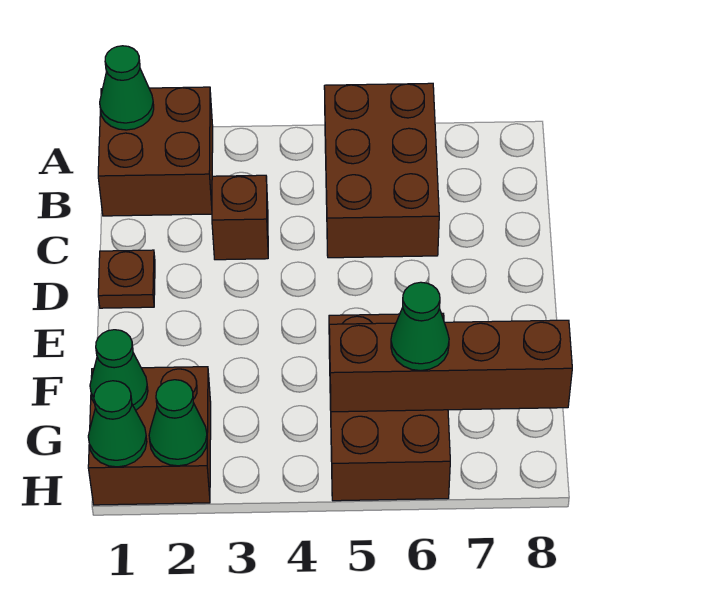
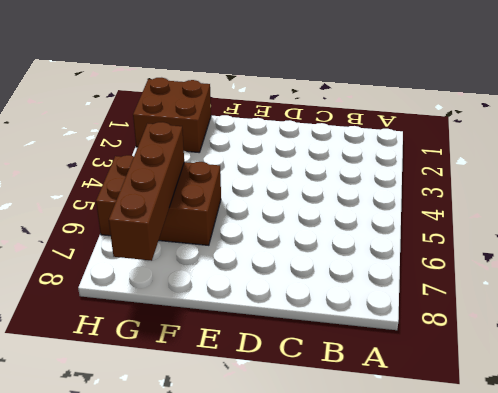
none -> brown 2x2 brick [98,87,213,216]
none -> brown 2x3 brick [324,83,439,258]
none -> brown 1x1 brick [212,175,268,260]

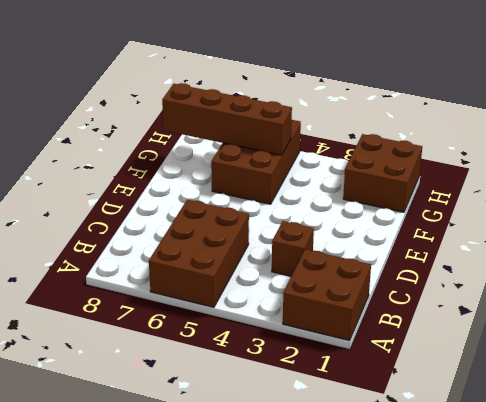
none -> brown 1x1 plate [98,250,155,308]
none -> green 1x1 cone [100,46,154,130]
none -> green 1x1 cone [90,330,148,410]

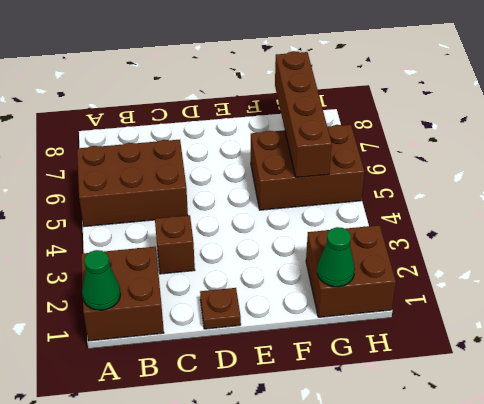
none -> green 1x1 cone [88,381,147,467]
none -> green 1x1 cone [149,380,207,466]
none -> green 1x1 cone [391,282,449,371]

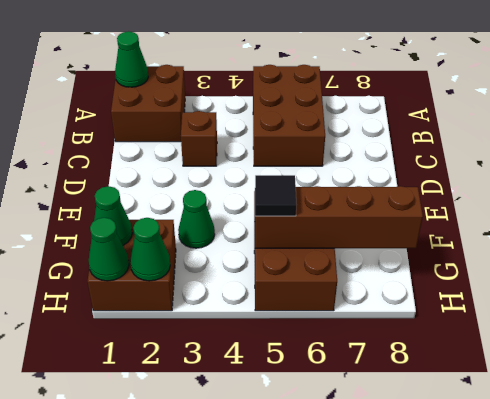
green 1x1 cone [178,190,215,248] -> green 1x1 cone moved to [391,282,449,371]
black 1x1 tile [255,175,296,216] -> none
none -> brown 1x1 plate [98,250,155,308]

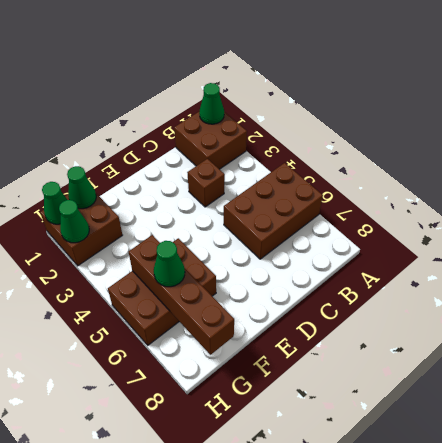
none -> brown 1x1 plate [98,250,155,308]

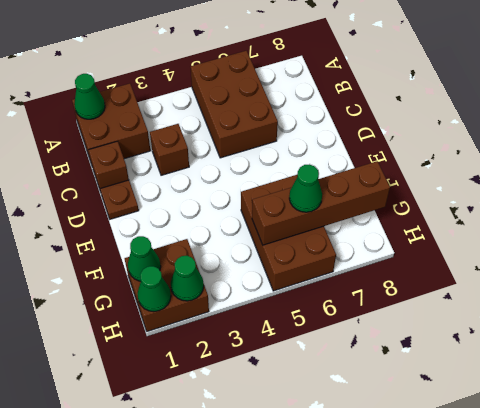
brown 1x1 brick [89,141,129,189] -> none

